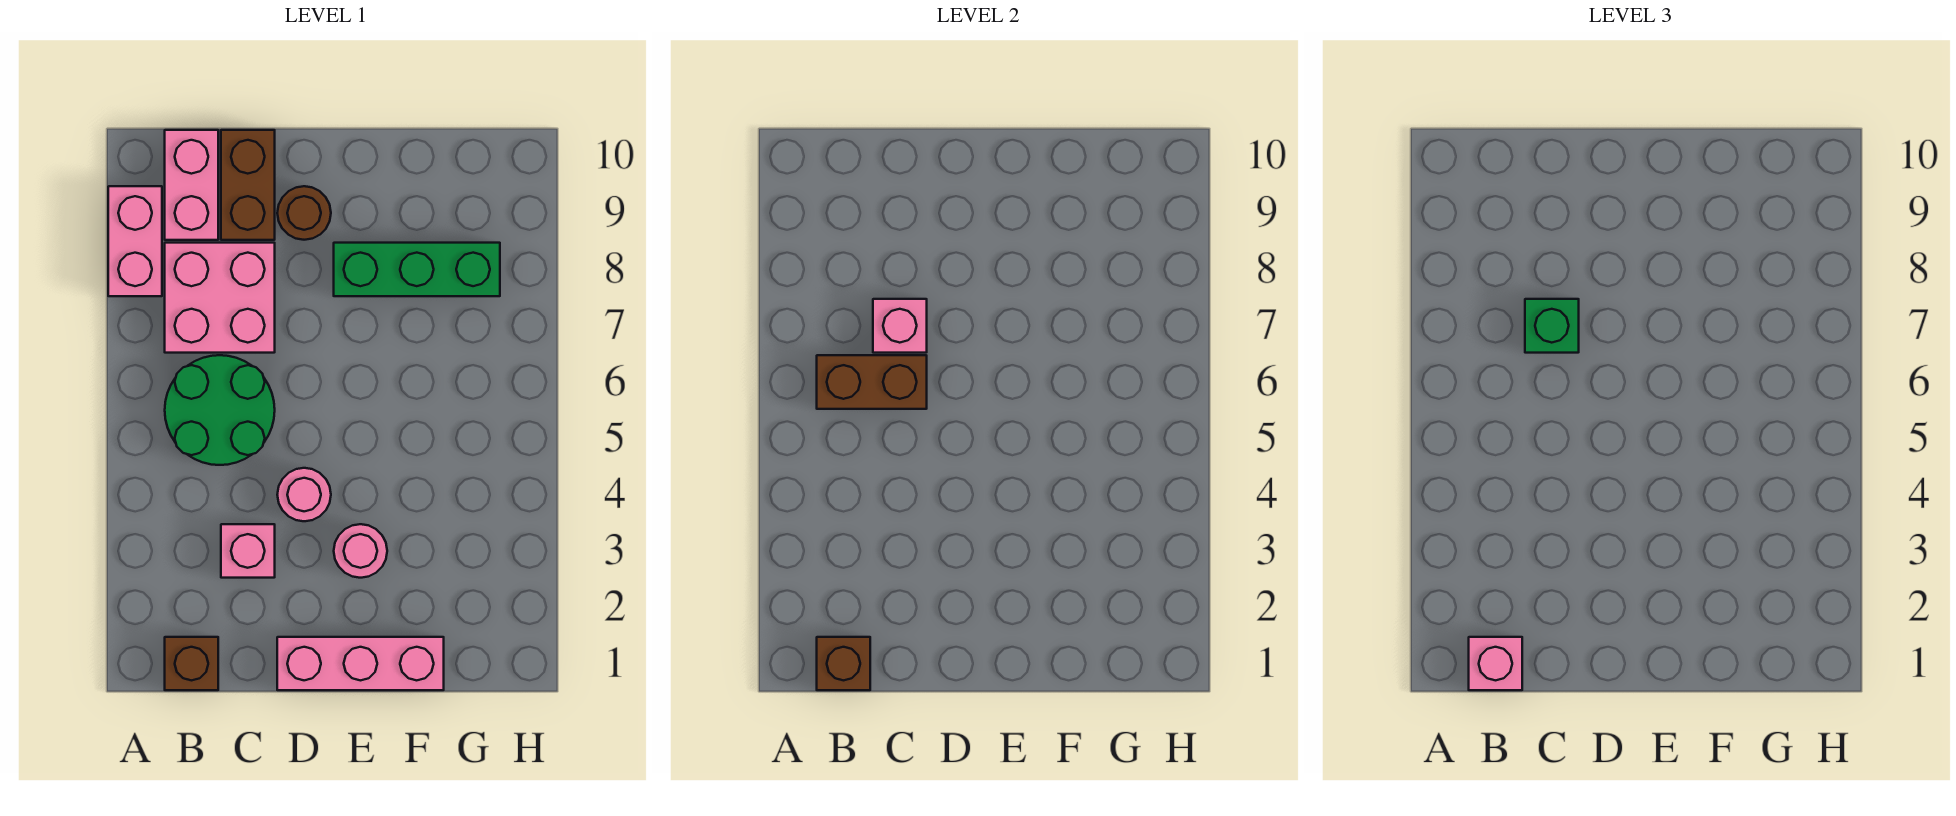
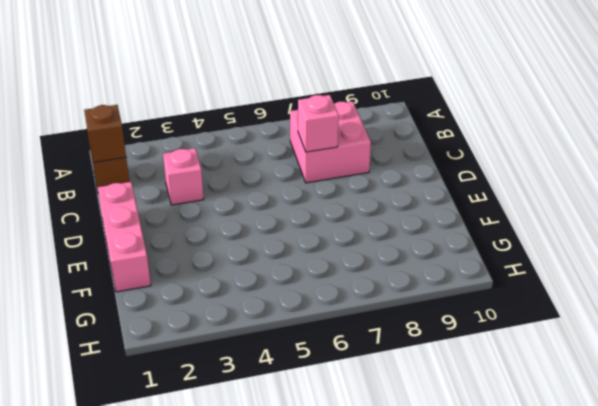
none -> pink 1x2 brick [108,186,162,296]
none -> green 2x2 round brick [165,355,275,465]
none -> pink 1x2 brick [165,130,218,240]

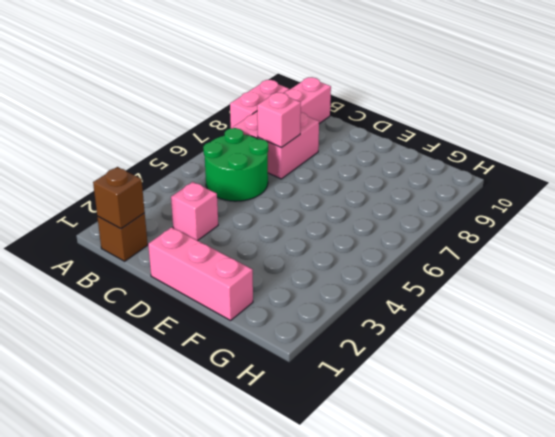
none -> brown 1x2 brick [221,130,275,240]
none -> pink 1x1 round brick [277,468,331,521]
none -> brown 1x1 round brick [277,186,331,240]

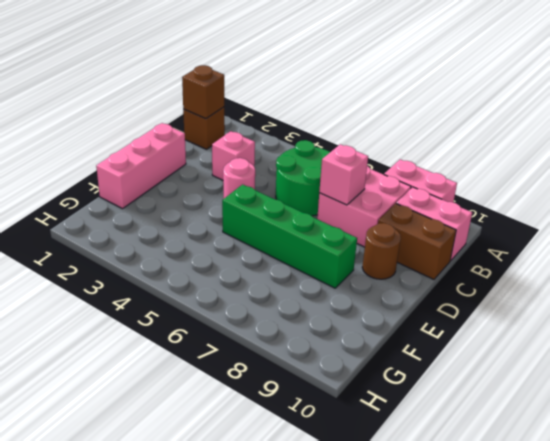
green 1x4 brick [222,184,357,288] -> green 1x3 brick [334,243,500,296]
none -> pink 1x1 round brick [334,524,387,578]
none -> brown 1x2 brick [817,355,927,409]
none -> pink 1x1 brick [1469,637,1522,690]

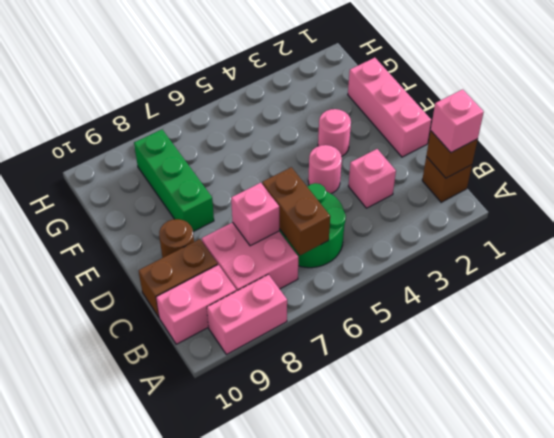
none -> green 1x1 brick [1525,299,1579,353]

